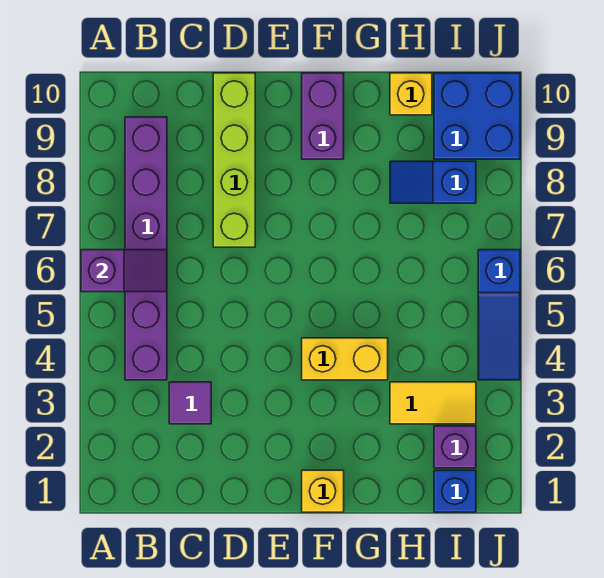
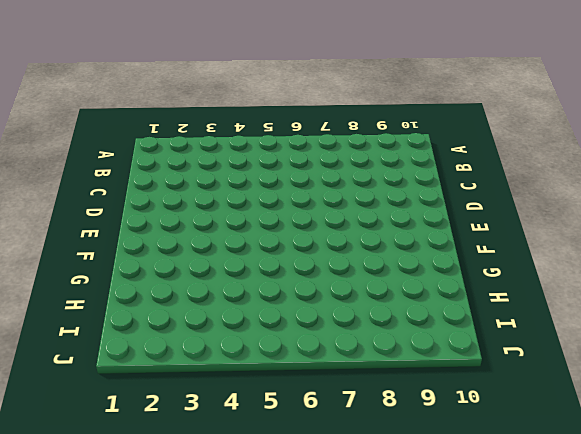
none -> purple 1x6 brick [125,117,167,380]
none -> purple 1x1 tile [169,382,211,424]
none -> lime 1x4 brick [213,73,255,247]

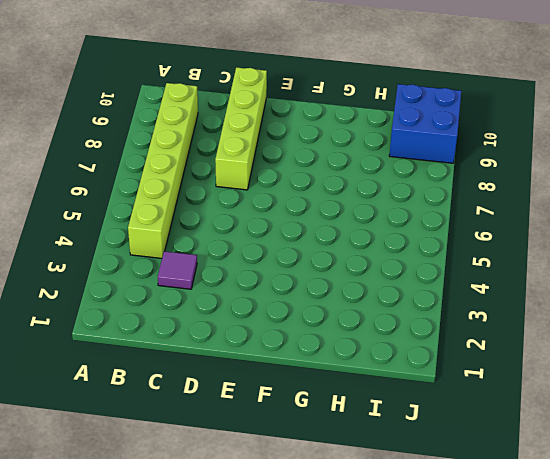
lime 1x6 brick [128,83,198,258] -> purple 1x6 brick [125,117,167,380]
none -> yellow 1x1 brick [302,470,344,512]
none -> yellow 1x2 brick [302,338,388,380]
none -> purple 1x2 brick [302,73,344,159]

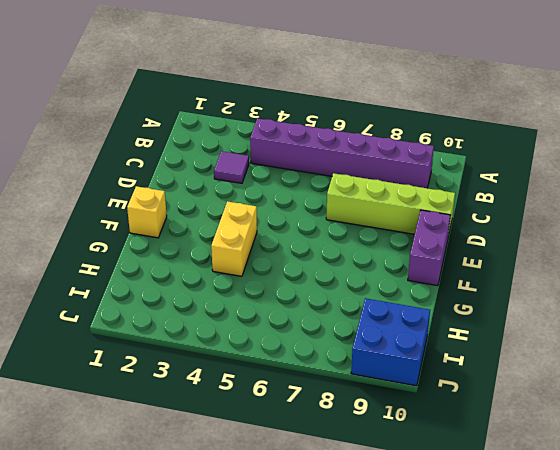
purple 1x2 brick [408,210,451,286] -> purple 1x2 brick turned to [302,73,344,159]
none -> yellow 1x2 tile [390,382,476,424]
none -> blue 1x2 slope [390,161,476,203]
none -> yellow 1x1 brick [390,73,432,115]

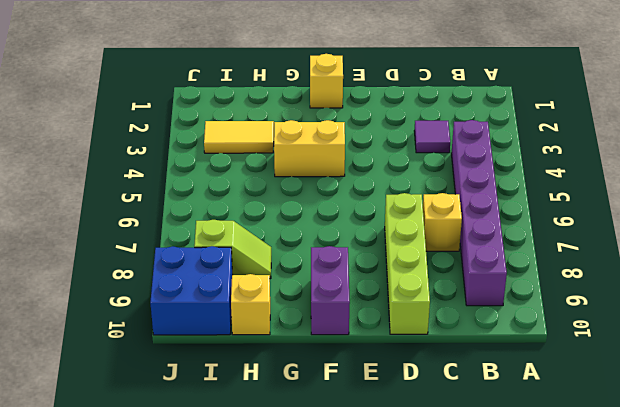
yellow 1x1 brick [423,193,462,251] -> none
lime 1x2 slope [194,220,271,279] -> blue 1x2 slope [390,161,476,203]
none -> blue 1x1 brick [434,470,476,512]
none -> purple 1x1 brick [434,426,476,468]
none -> blue 1x3 slope [478,250,520,380]

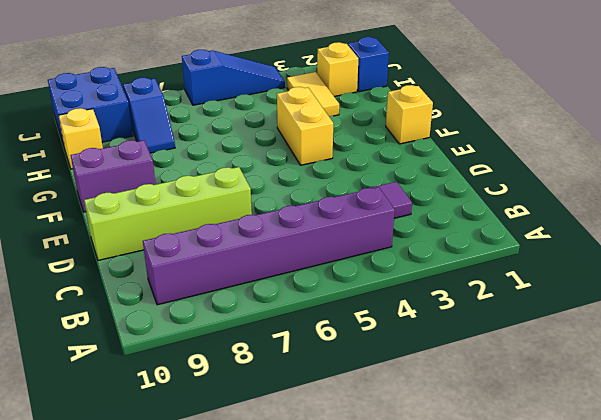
yellow 1x1 brick [317,42,358,97] -> purple 1x1 brick [434,426,476,468]
none -> purple 1x2 slope [81,250,167,292]

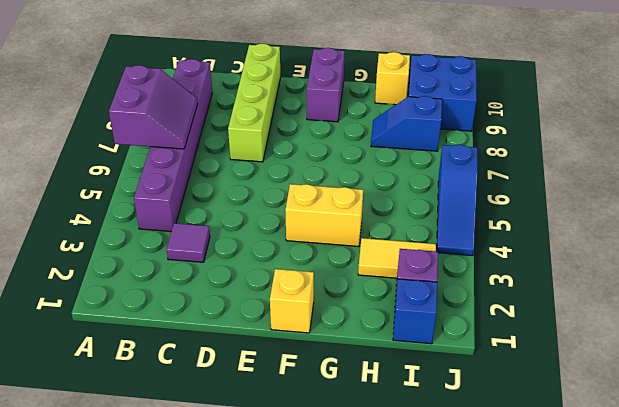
purple 2x2 slope [109,65,198,149] -> purple 1x2 slope [81,250,167,292]

